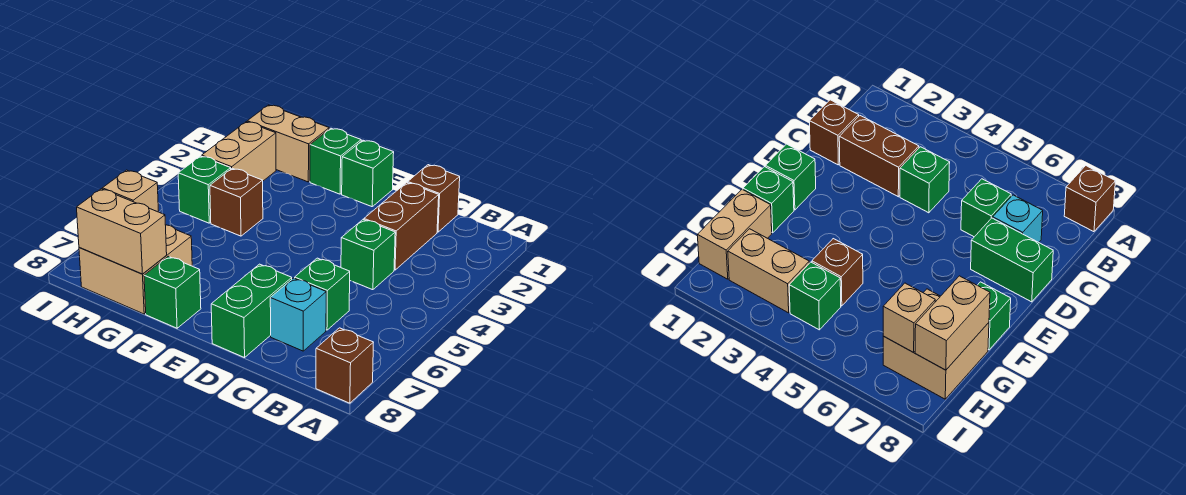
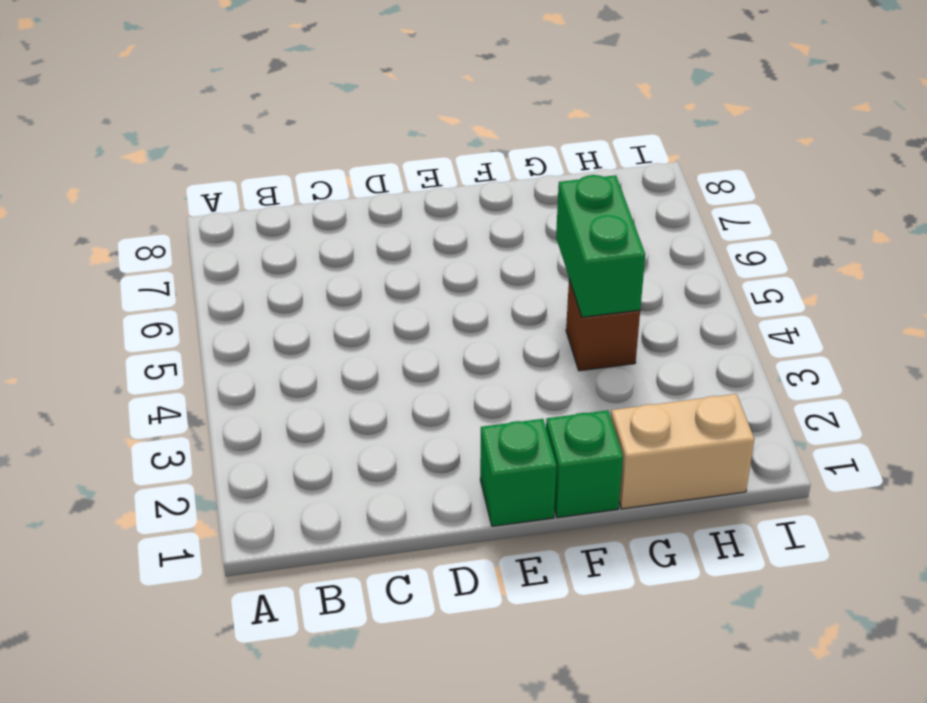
green 1x2 brick [556,175,645,317] -> green 1x2 brick moved to [211,264,292,358]
none -> brown 1x1 brick [316,328,374,403]
none -> brown 1x1 brick [408,165,460,232]
none -> brown 1x2 brick [364,183,439,270]

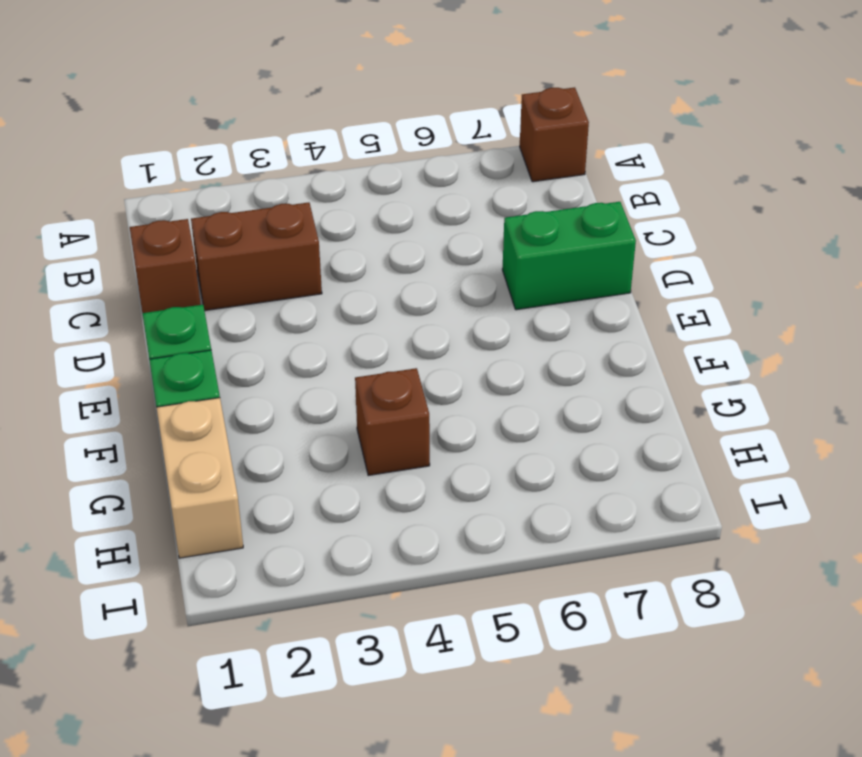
none -> green 1x1 brick [341,220,395,290]
none -> green 1x1 brick [295,258,350,330]
none -> cyan 1x1 brick [270,278,326,351]

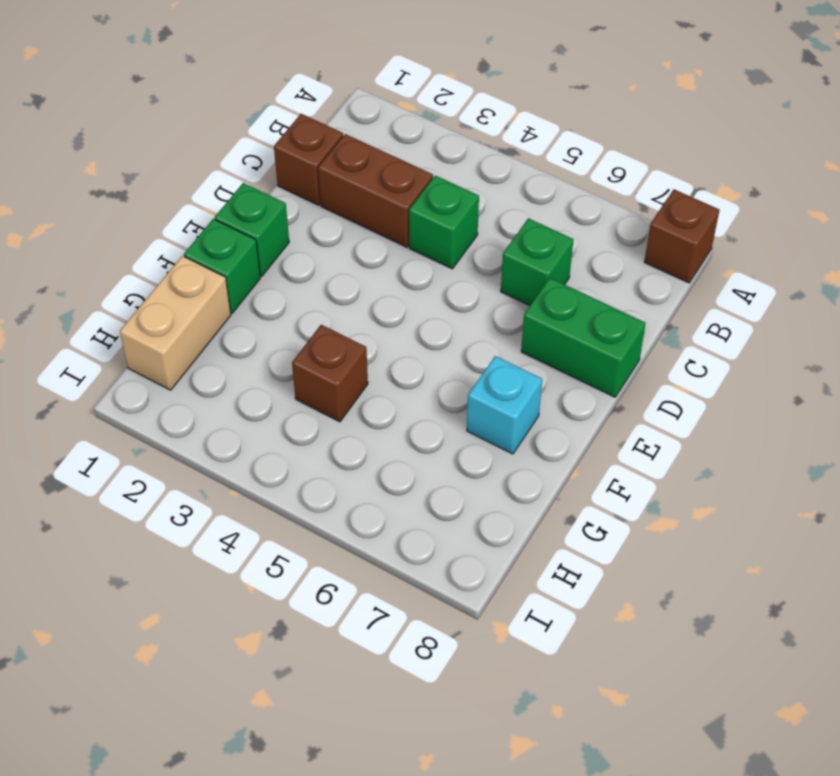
cyan 1x1 brick [467,356,542,454] -> cyan 1x1 brick moved to [270,278,326,351]
none -> green 1x1 brick [144,256,201,328]
none -> tan 2x2 brick [79,225,192,314]
none -> tan 1x2 brick [202,122,276,181]

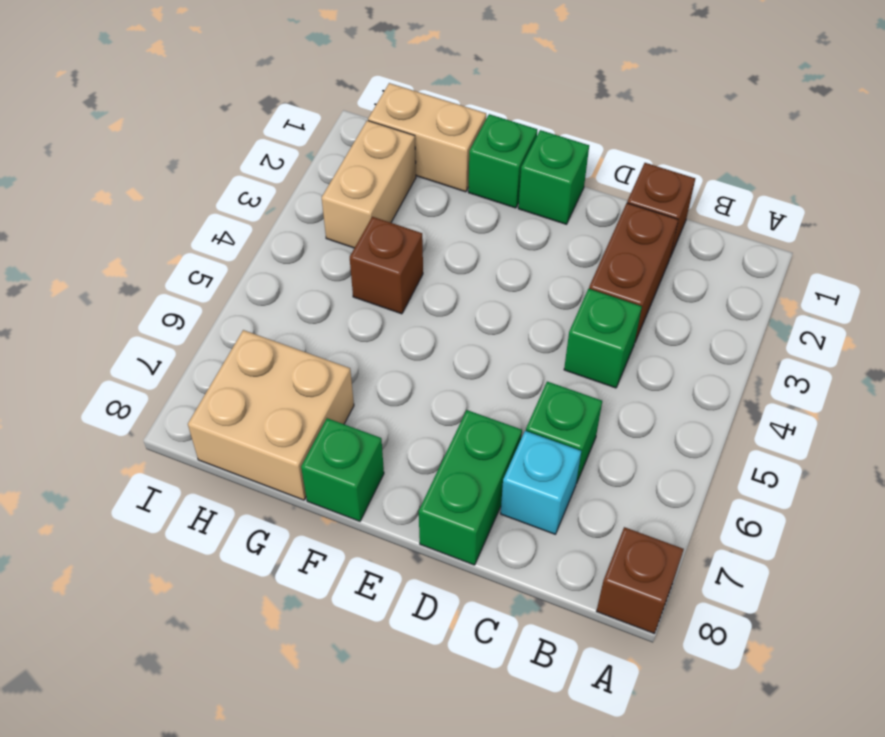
none -> green 1x1 brick [178,156,231,223]
none -> tan 1x2 brick [77,189,167,274]
none -> tan 1x1 brick [102,170,159,212]

